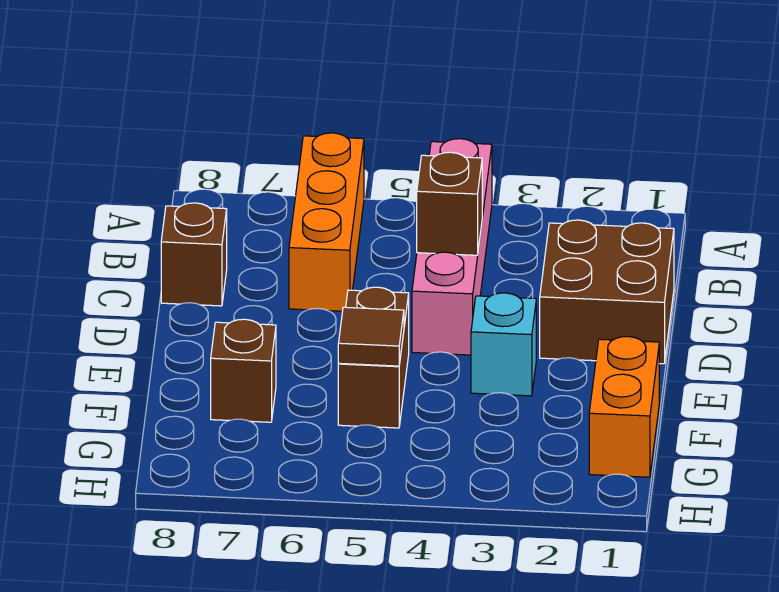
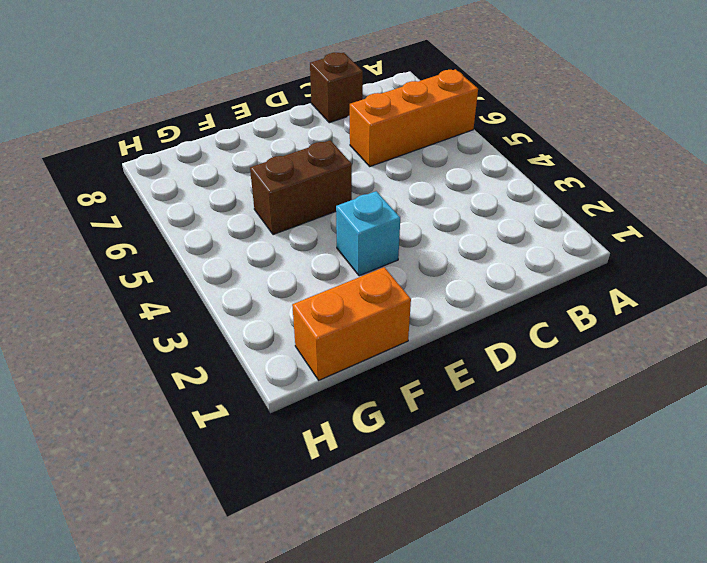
none -> pink 1x4 brick [412,139,492,355]
none -> brown 2x2 brick [540,220,674,364]

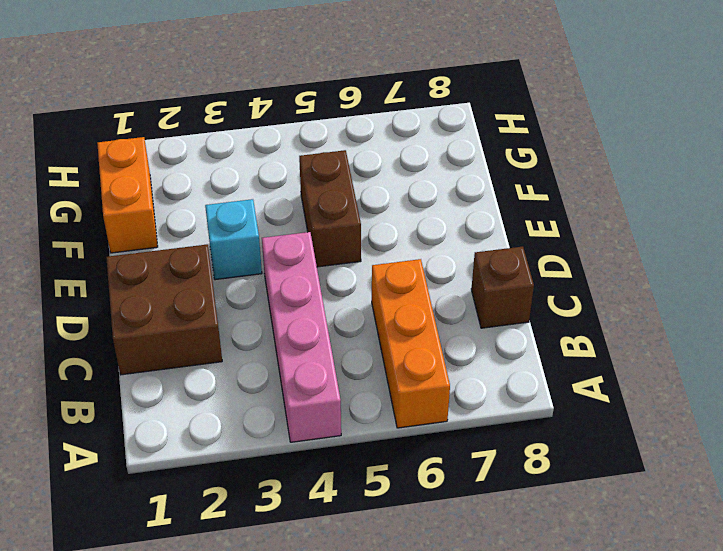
none -> brown 1x1 brick [211,319,276,422]
none -> brown 1x1 brick [417,152,482,255]

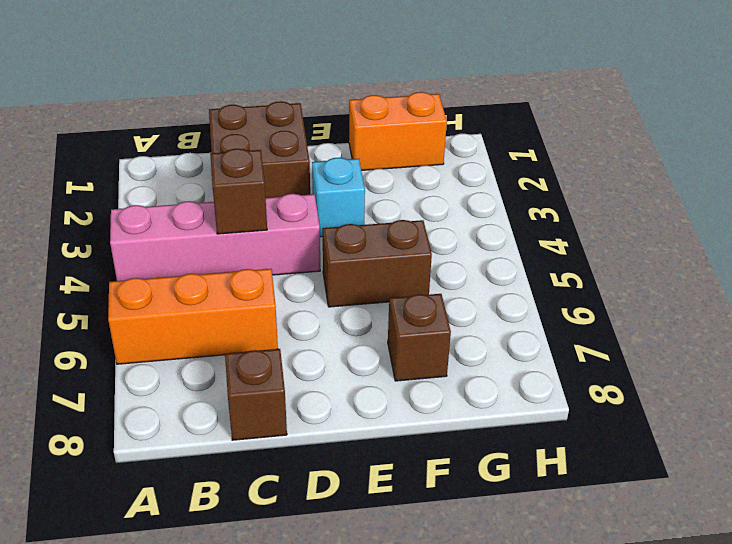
none -> brown 1x1 tile [338,307,404,366]

